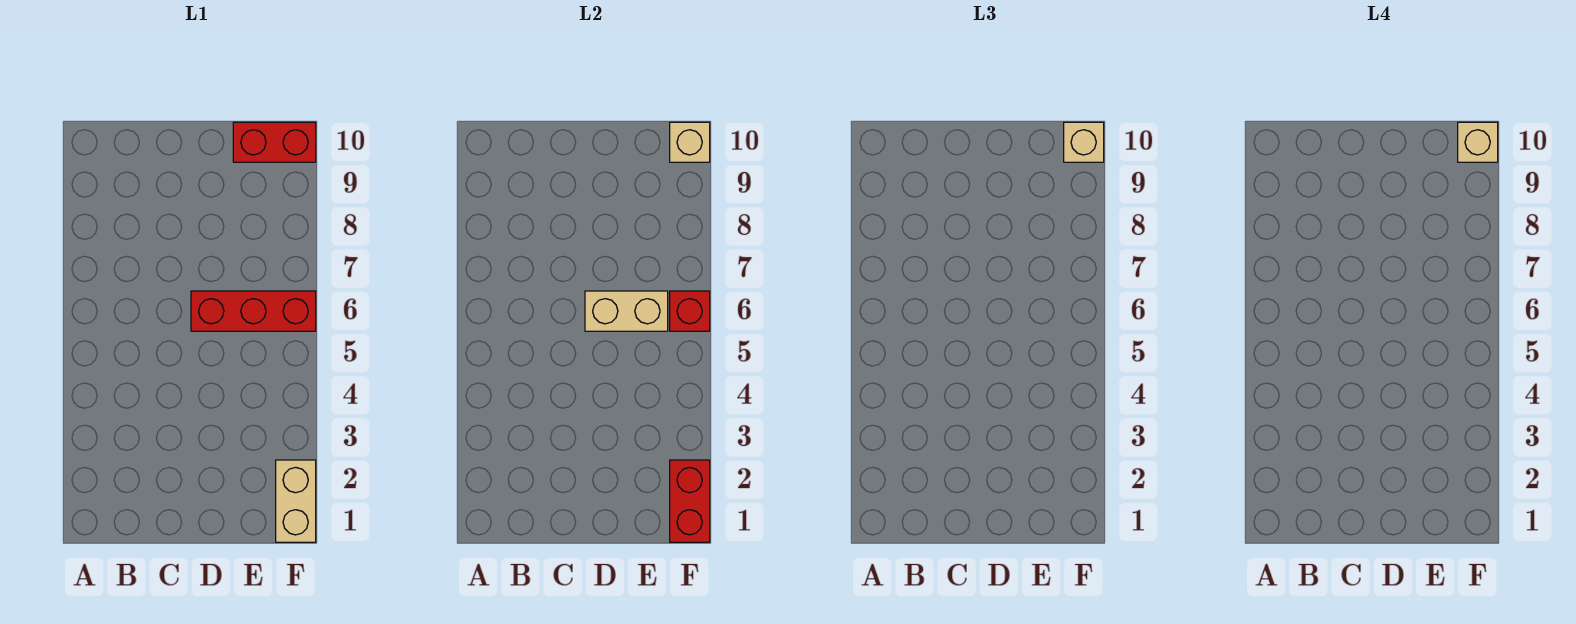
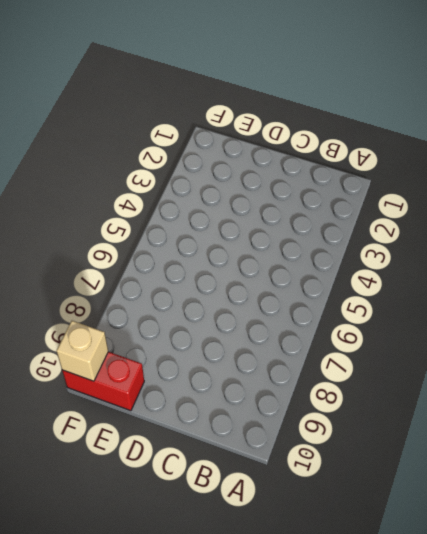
none -> red 1x3 brick [191,291,316,331]
none -> tan 1x2 brick [276,460,316,542]

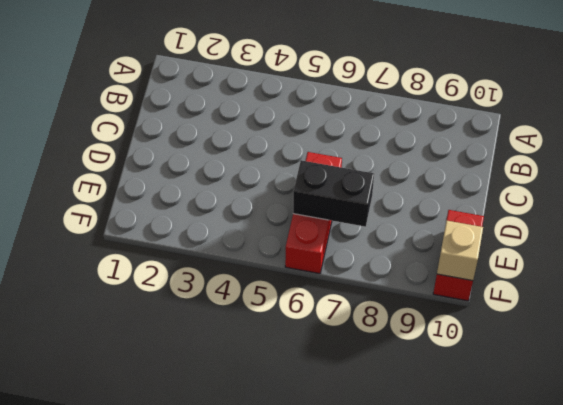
black 1x2 brick [293,160,374,227] -> tan 1x2 brick [585,291,668,331]
none -> tan 1x2 brick [276,460,316,542]
none -> red 1x2 brick [670,460,710,542]

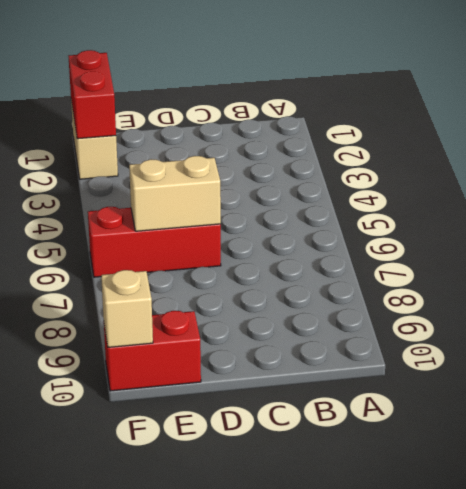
none -> red 1x1 brick [670,291,710,331]
none -> tan 1x1 brick [1064,122,1104,162]

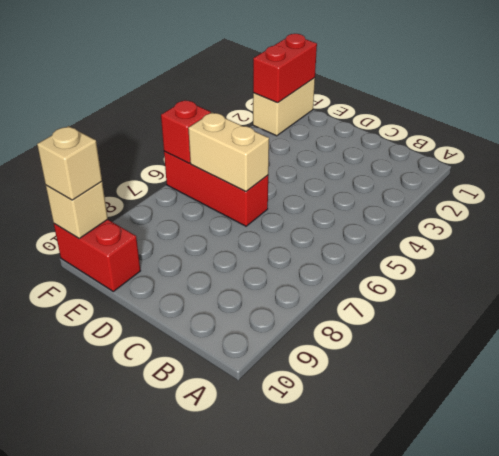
none -> tan 1x1 brick [1458,122,1498,162]

